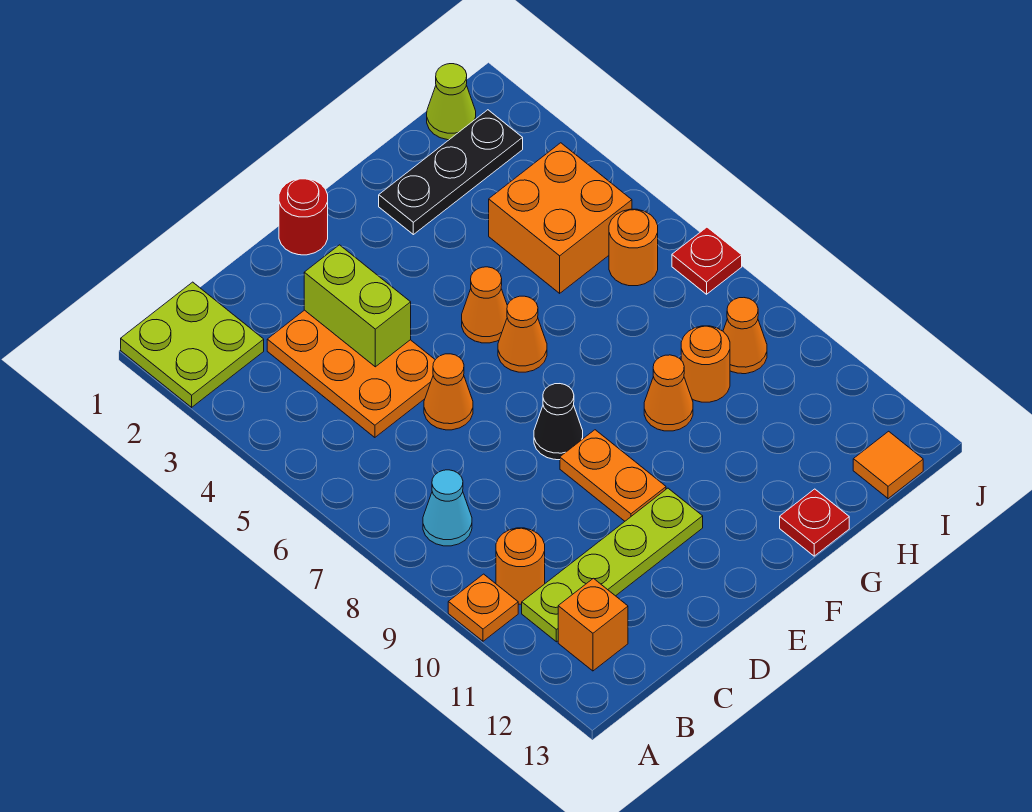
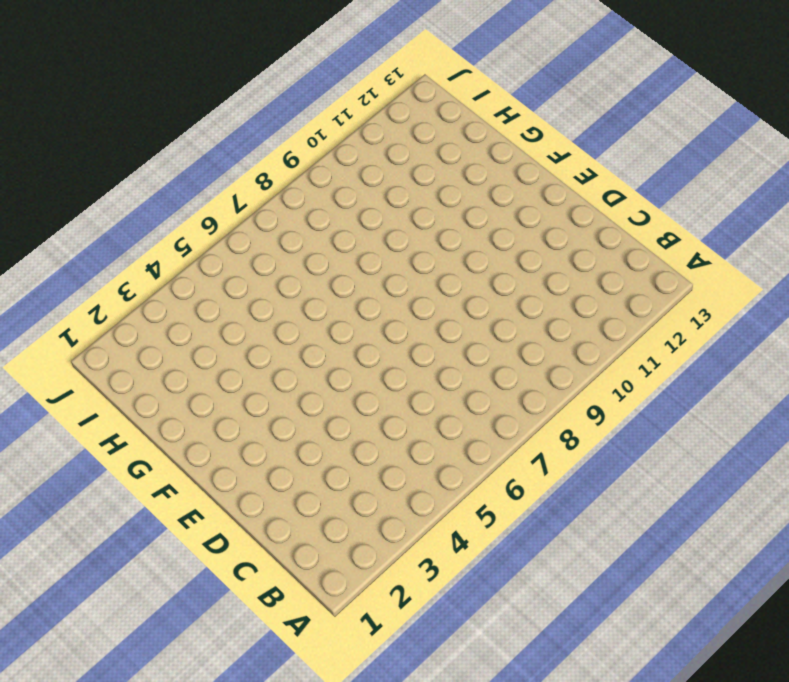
none -> lime 2x2 plate [121,282,264,407]
none -> orange 1x1 plate [448,574,518,641]
none -> cyan 1x1 cone [423,470,472,546]

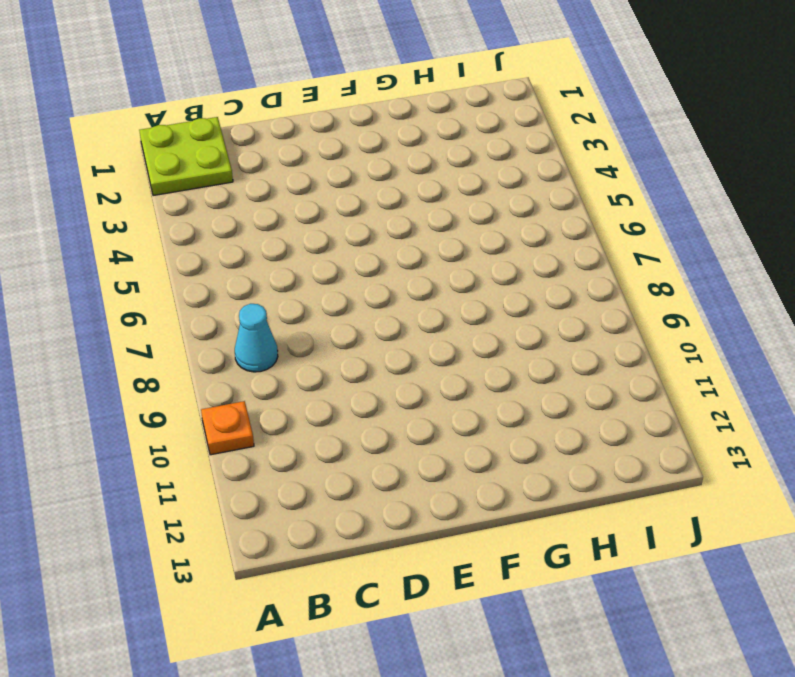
none -> orange 1x1 round brick [496,528,545,604]
none -> lime 1x4 plate [522,488,703,642]
none -> orange 1x1 brick [558,578,628,671]

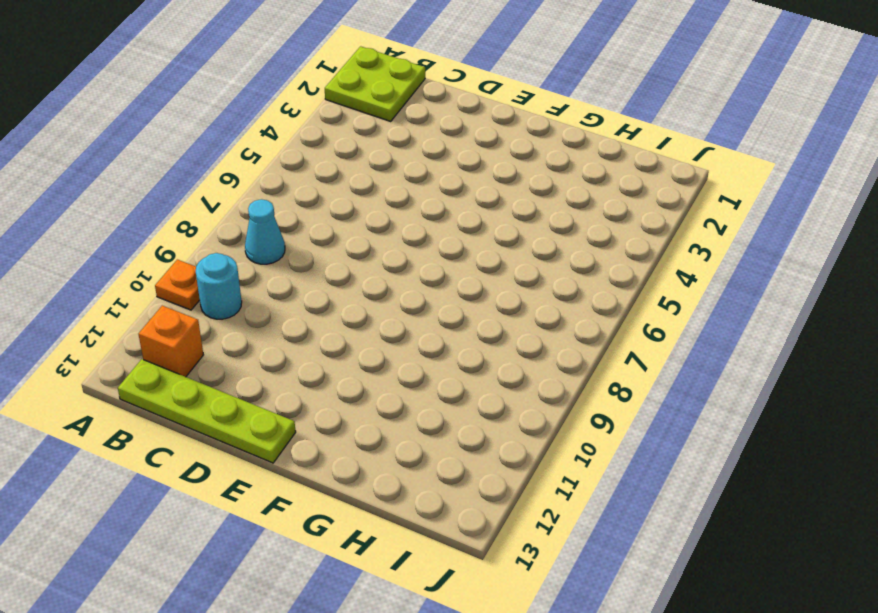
cyan 1x1 round brick [196,253,242,319] -> orange 1x1 round brick [496,528,545,604]
lime 1x4 plate [118,359,296,463] -> lime 1x4 plate moved to [522,488,703,642]
none -> orange 2x3 plate [267,310,435,437]
none -> orange 1x1 cone [424,354,473,430]
none -> red 1x1 round brick [279,178,328,255]

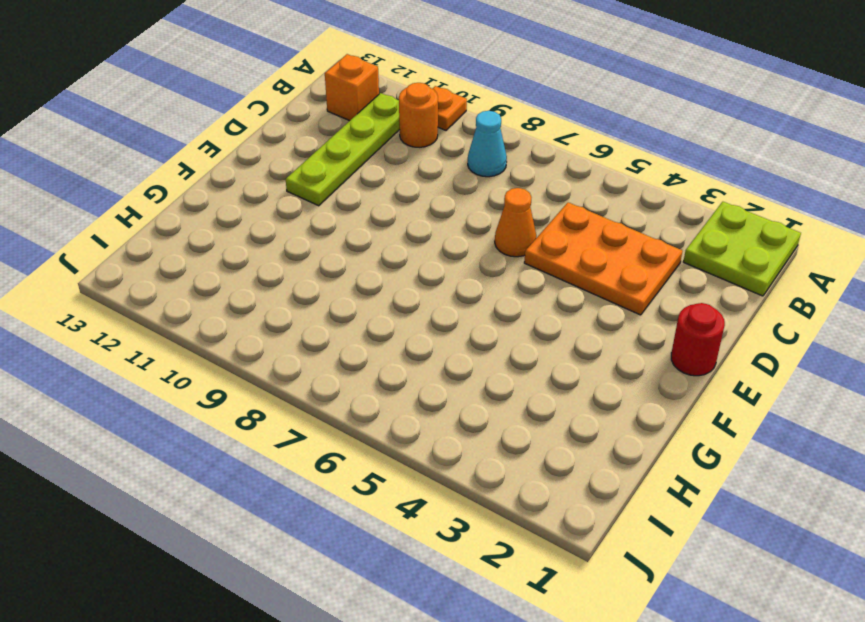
none -> black 1x1 cone [534,384,583,460]
none -> orange 1x2 plate [560,430,666,521]
none -> orange 1x1 cone [462,267,507,343]

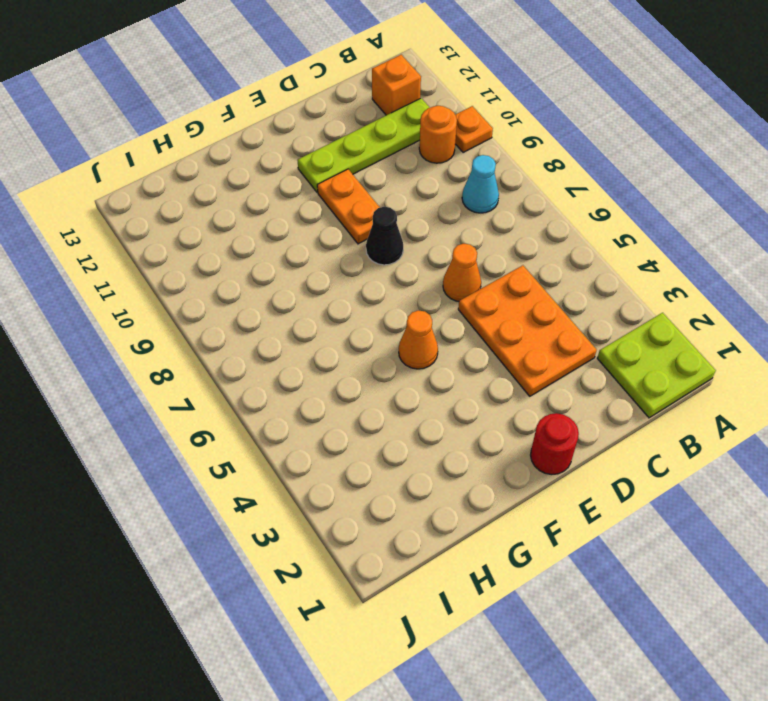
none -> orange 1x1 cone [498,296,547,372]
none -> black 1x3 plate [379,110,523,235]
none -> orange 1x1 cone [644,355,693,431]

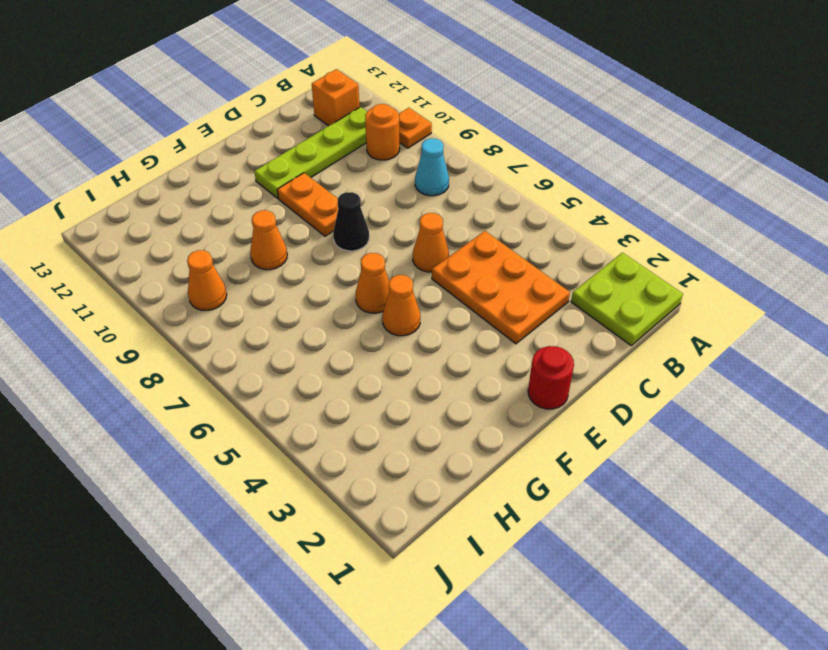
none -> black 1x3 plate [379,110,523,235]
none -> red 1x1 plate [780,489,849,556]
none -> orange 2x2 brick [489,143,632,293]

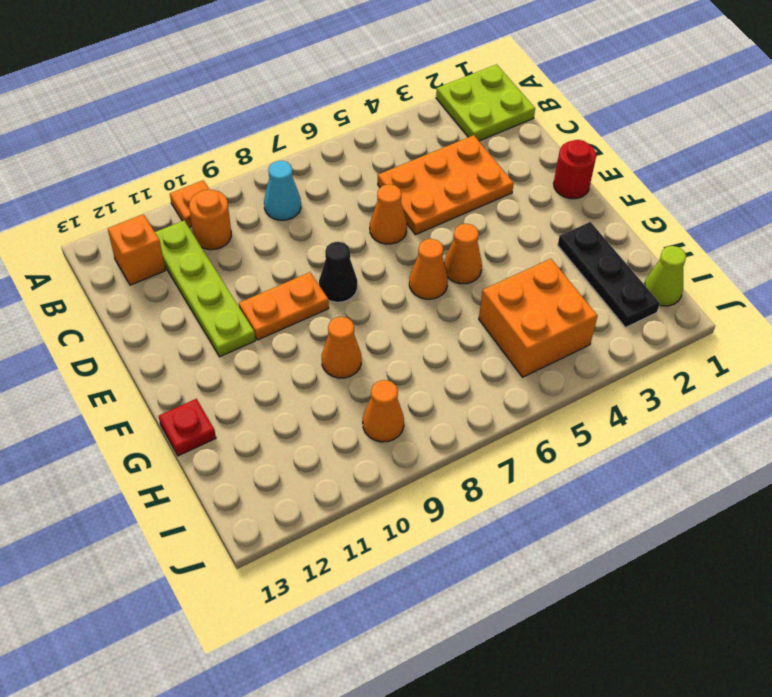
none -> orange 1x1 round brick [681,326,730,402]
none -> orange 1x1 round brick [609,209,658,286]
none -> orange 1x1 tile [853,431,923,499]

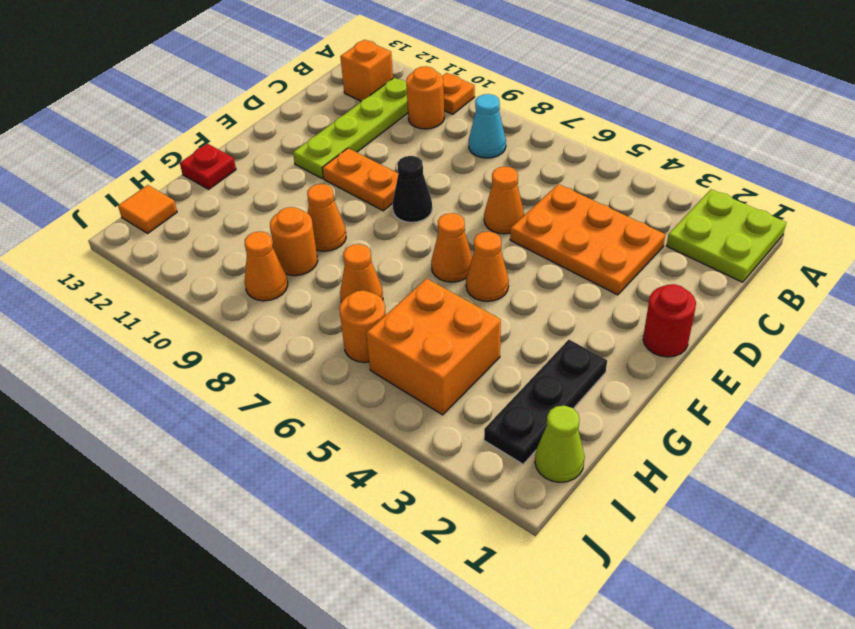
orange 1x1 cone [340,244,383,302] -> none
none -> red 1x1 plate [672,227,742,294]
none -> lime 1x2 brick [304,245,411,367]

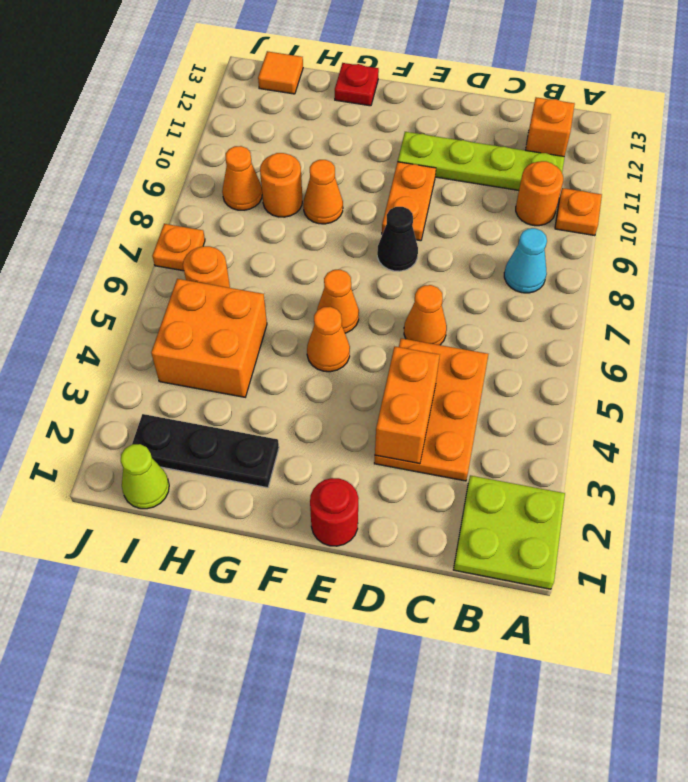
orange 1x2 brick [375,347,440,464] -> lime 1x2 brick [304,245,411,367]
orange 1x1 plate [153,224,205,271] -> red 1x1 plate [672,227,742,294]

